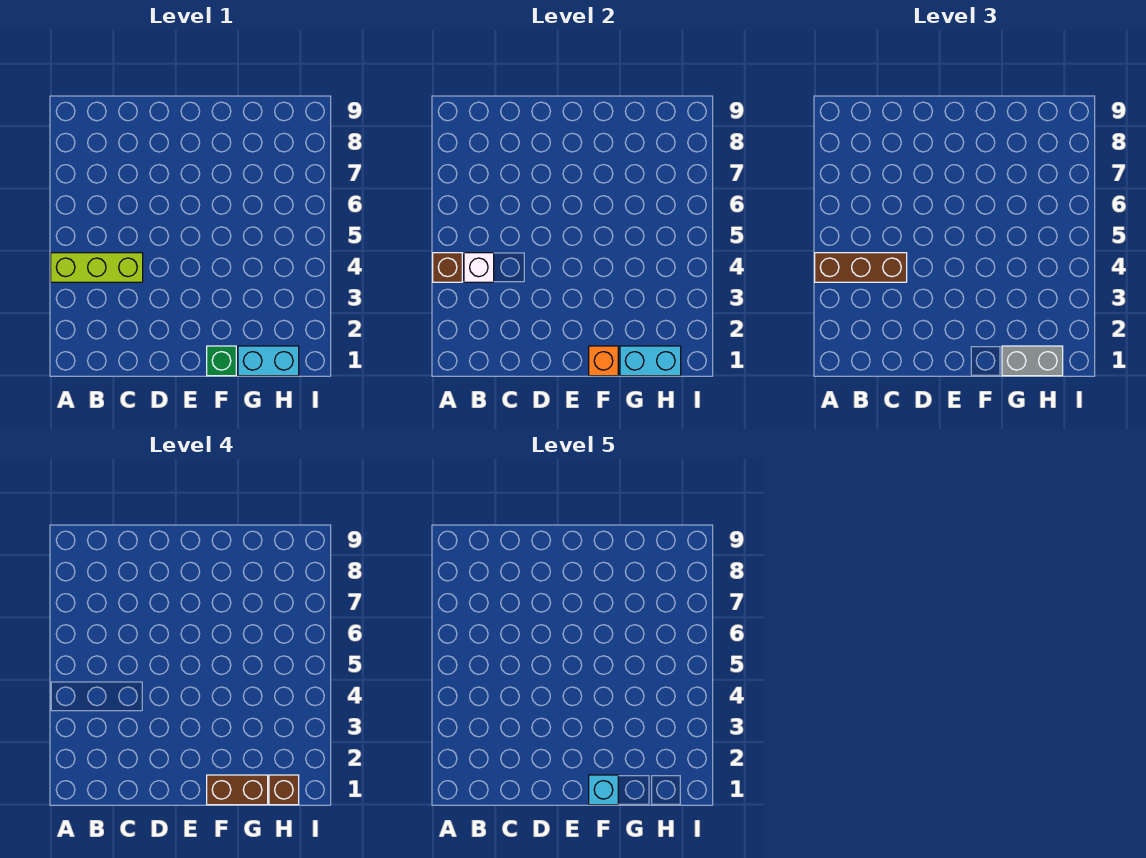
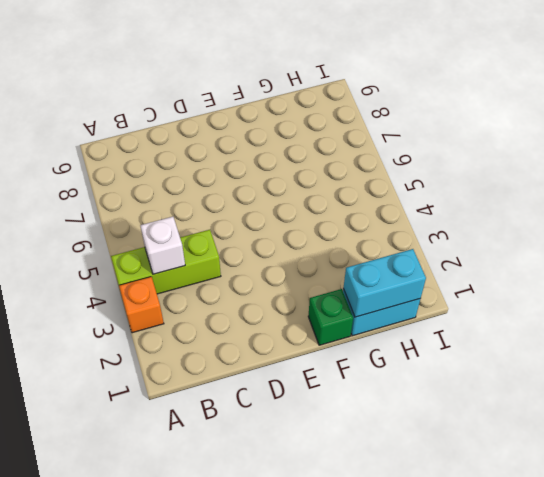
orange 1x1 brick [119,277,164,333] -> orange 1x1 brick moved to [589,346,618,376]
none -> brown 1x1 brick [433,253,462,282]
none -> brown 1x3 brick [815,253,907,282]
none -> grey 1x2 brick [1002,346,1063,376]

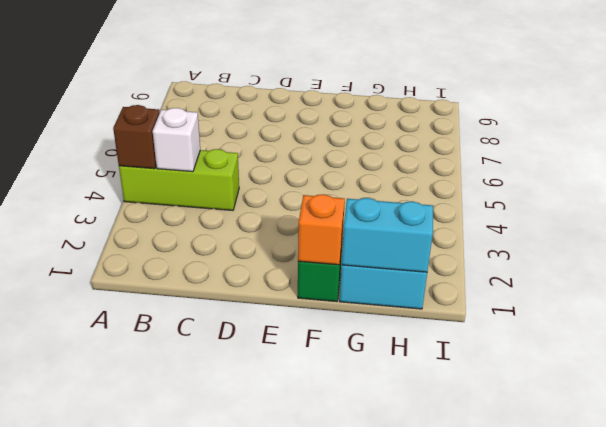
none -> brown 1x3 brick [815,253,907,282]
none -> grey 1x2 brick [1002,346,1063,376]
none -> brown 1x2 brick [207,775,268,805]

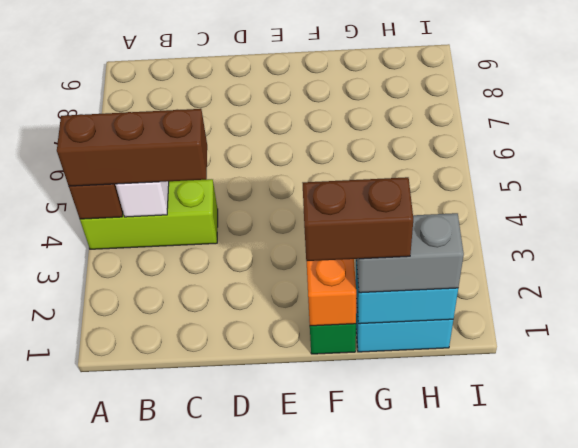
none -> brown 1x1 brick [269,775,299,805]
none -> cyan 1x1 brick [589,775,618,805]

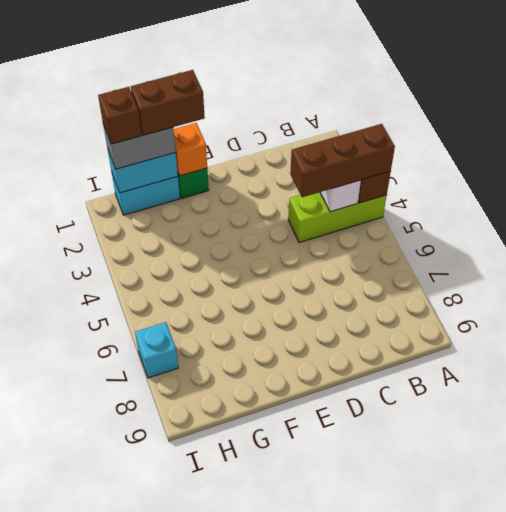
cyan 1x1 brick [135,322,178,378] -> cyan 1x1 brick moved to [589,775,618,805]

